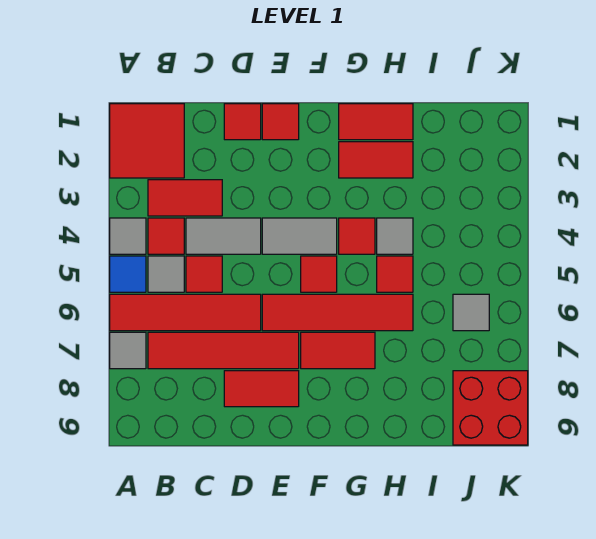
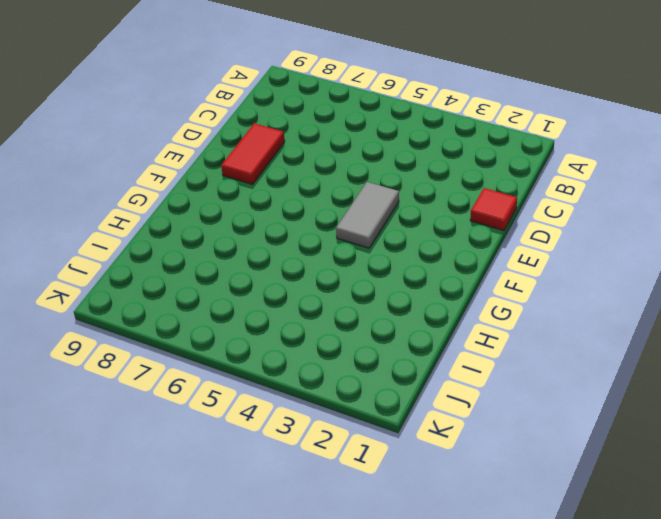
none -> red 2x2 tile [110,104,184,178]
none -> grey 1x1 tile [110,218,146,254]
none -> blue 1x1 tile [110,256,146,292]

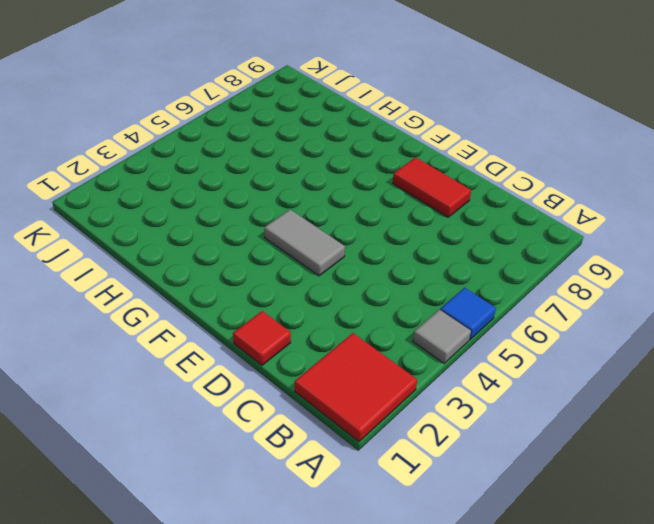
none -> red 1x4 tile [110,294,261,331]
none -> grey 1x1 tile [110,332,146,369]
none -> red 1x2 tile [148,180,222,216]

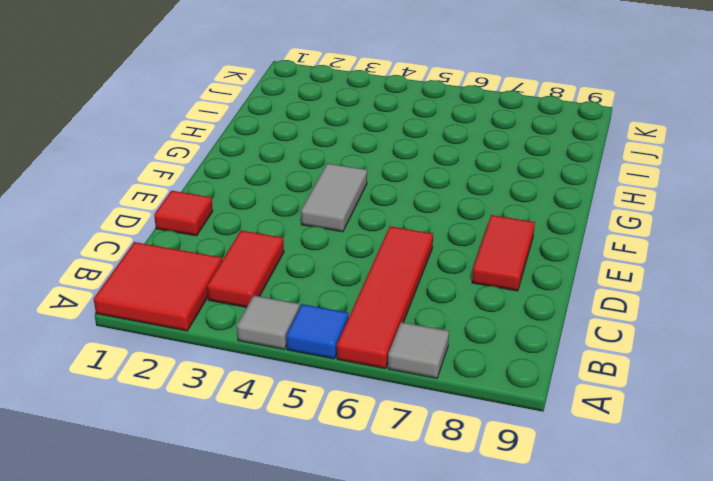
none -> red 1x1 tile [148,218,184,254]
none -> grey 1x1 tile [148,256,184,292]
none -> red 1x4 tile [148,332,299,369]

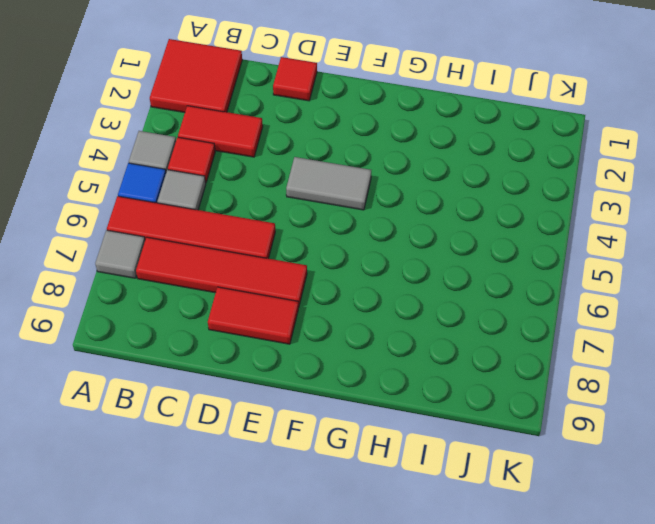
none -> grey 1x2 tile [186,218,261,254]
none -> red 1x1 tile [186,256,222,292]
none -> red 1x1 tile [262,104,299,140]

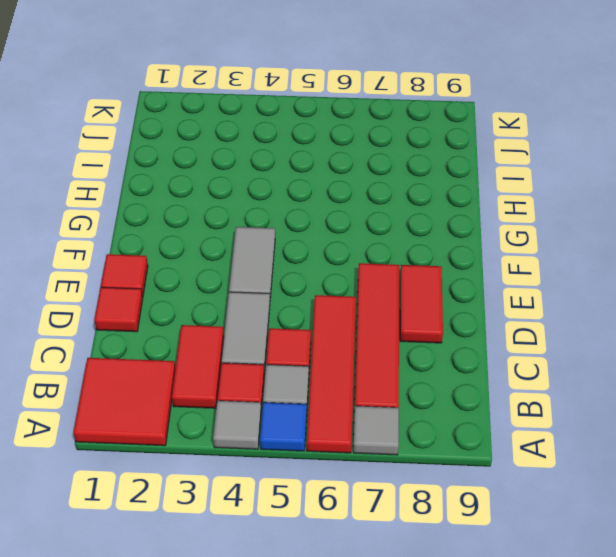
none -> red 1x4 tile [262,294,413,331]
none -> red 1x1 tile [301,256,337,292]
none -> red 1x2 tile [301,332,375,369]

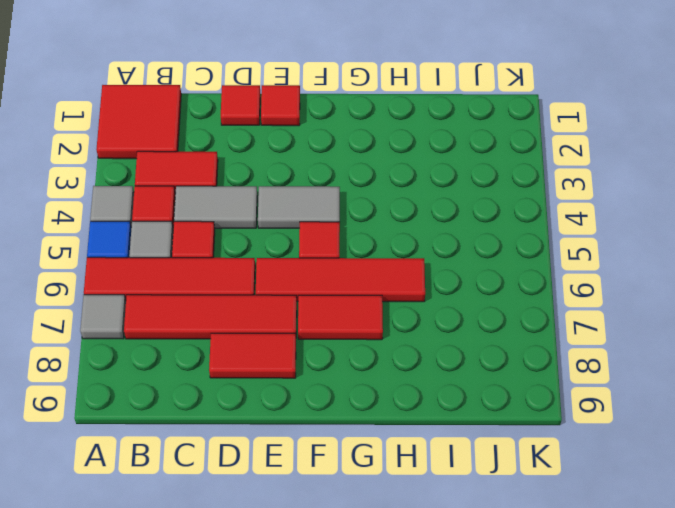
none -> red 1x2 tile [339,104,413,140]
none -> red 1x2 tile [339,142,413,178]
none -> red 1x1 tile [339,218,375,254]

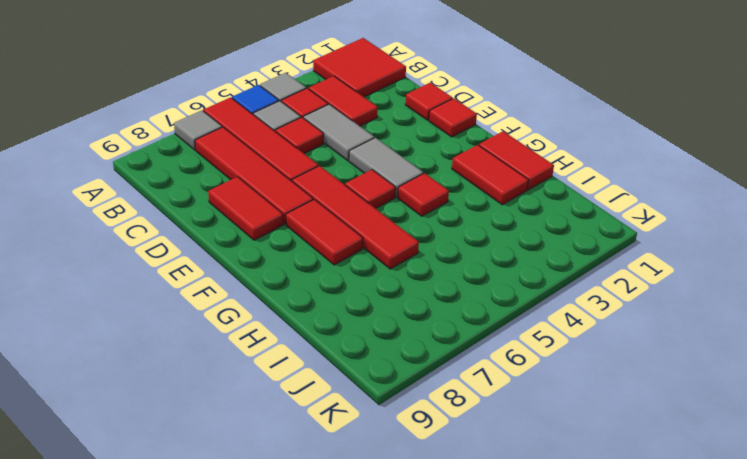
none -> grey 1x1 tile [377,218,413,254]
none -> red 1x1 tile [377,256,413,292]
none -> grey 1x1 tile [453,294,489,331]

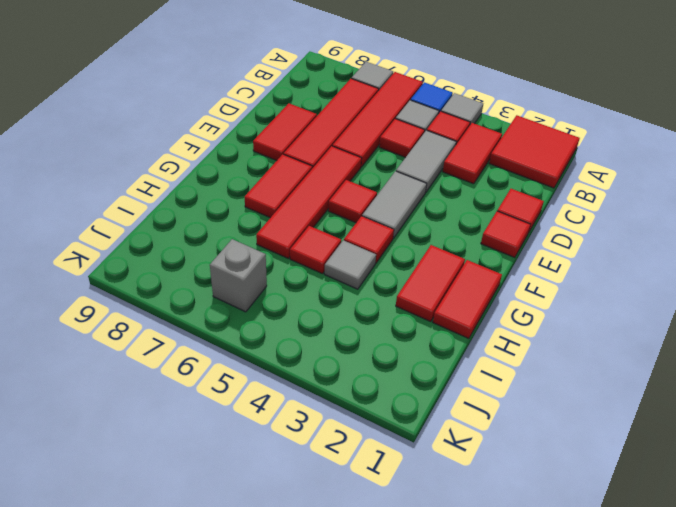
grey 1x1 brick [210,239,267,312] -> grey 1x1 tile [453,294,489,331]
none -> red 2x2 brick [453,371,528,445]

